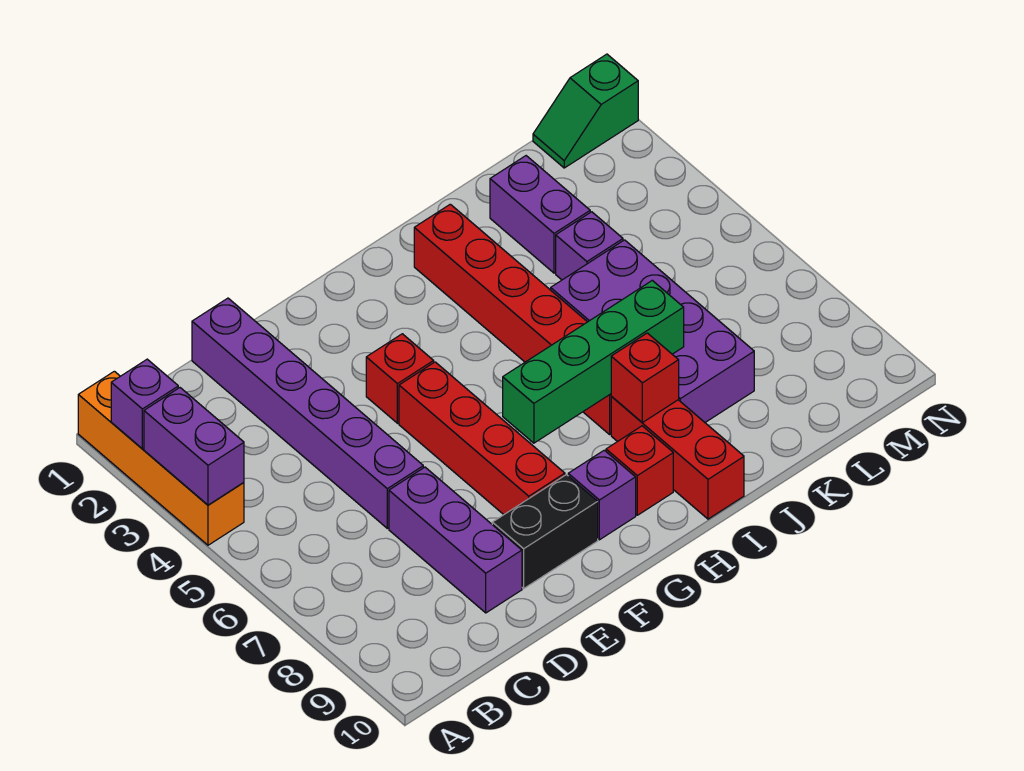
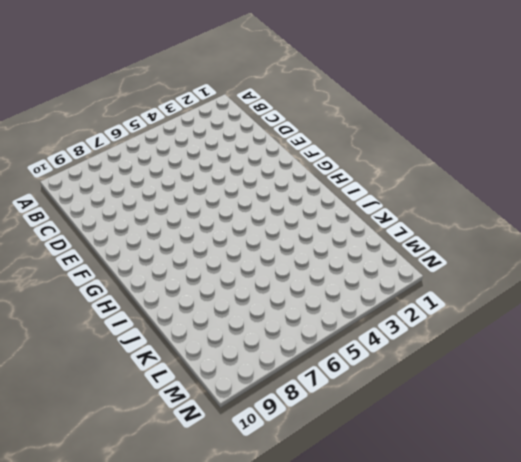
none -> orange 1x4 brick [78,371,244,545]
none -> purple 1x6 brick [192,298,423,528]
none -> purple 1x3 brick [389,467,522,613]

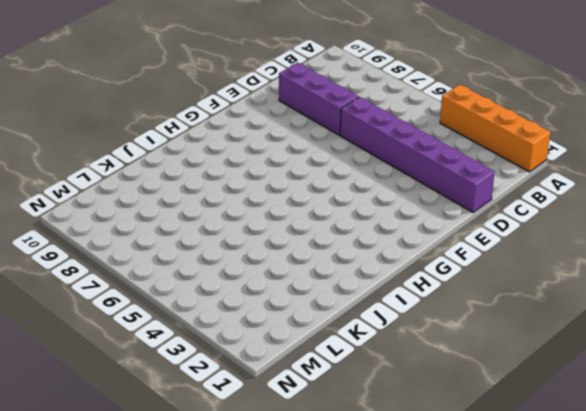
none -> black 1x2 brick [492,475,598,588]
none -> red 1x1 brick [366,334,434,423]
none -> red 1x4 brick [399,362,565,515]

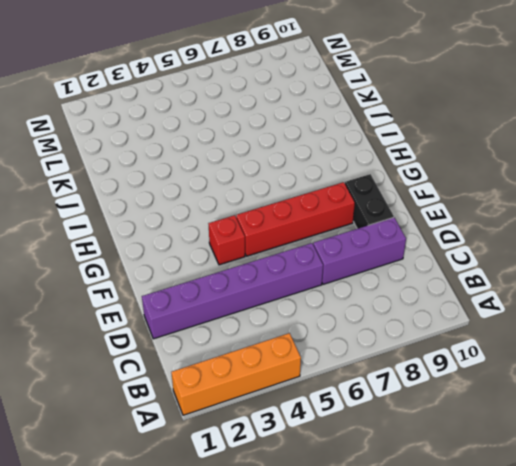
none -> purple 1x1 brick [568,450,636,540]
none -> red 1x1 brick [606,426,673,515]
none -> red 1x6 brick [414,204,611,434]

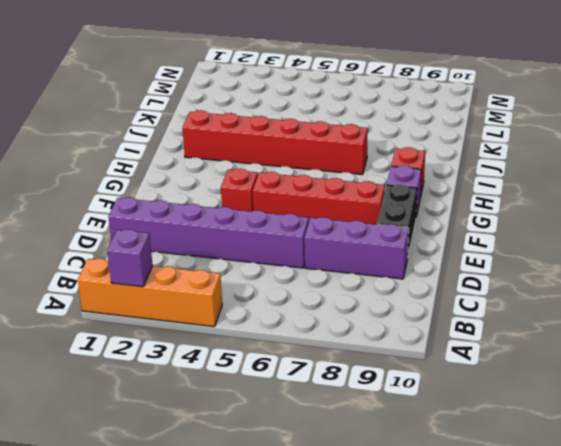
none -> red 1x3 brick [611,397,744,519]
none -> purple 2x4 brick [551,240,754,422]
none -> purple 1x2 brick [490,156,590,273]

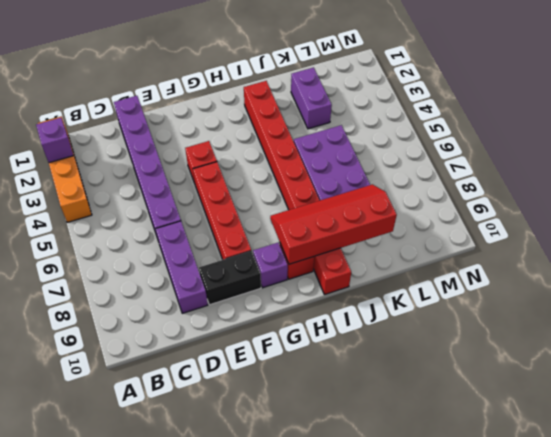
red 2x4 slope [270,184,397,264] -> red 1x1 brick [611,333,679,423]
none -> purple 1x1 brick [556,212,623,280]
none -> green 1x2 slope [533,54,638,168]
none -> purple 1x2 brick [144,388,244,505]

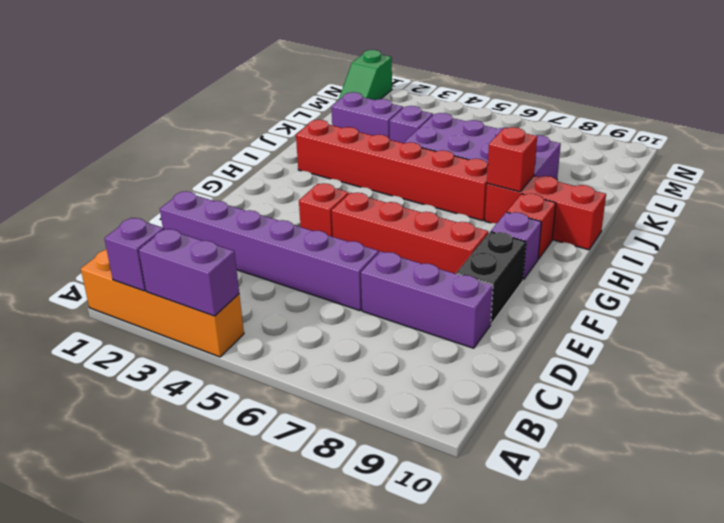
none -> green 1x4 brick [503,280,684,443]

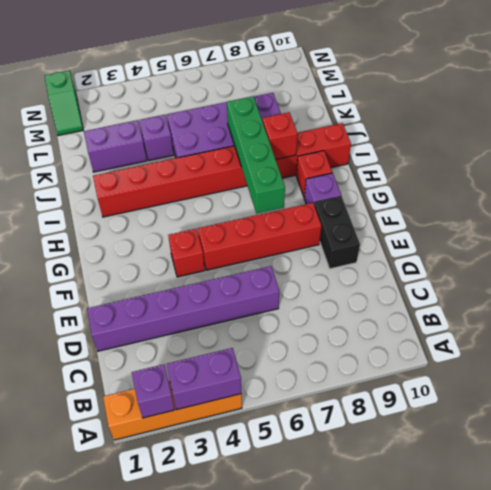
none -> purple 1x3 brick [389,467,522,613]

